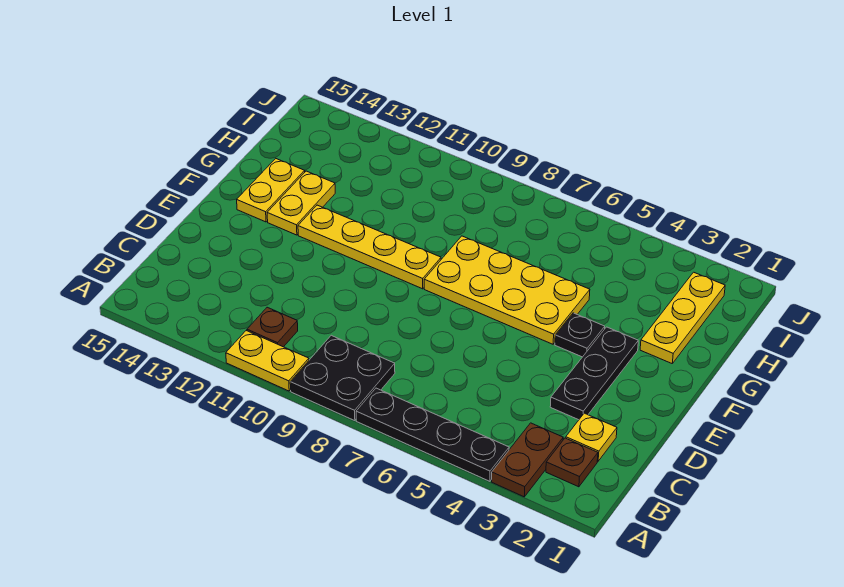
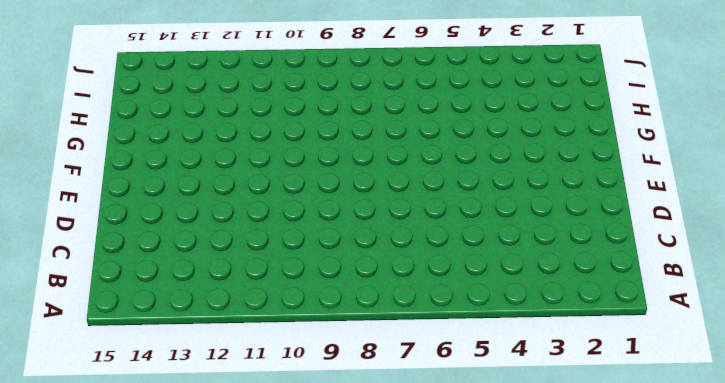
none -> brown 1x2 plate [492,423,563,497]
none -> black 1x4 plate [356,388,509,481]
none -> black 2x2 plate [290,335,395,421]

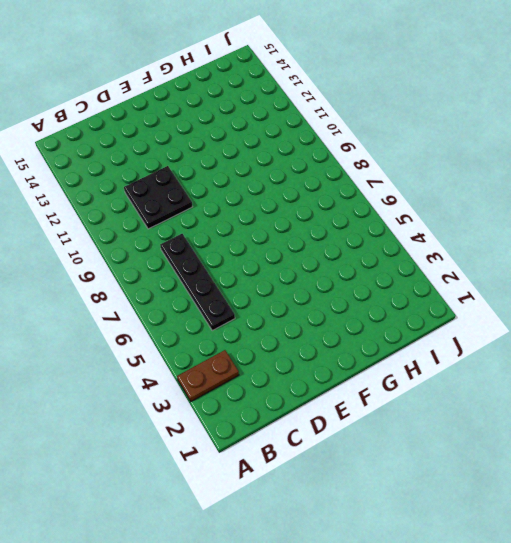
black 1x4 plate [160,234,235,330] -> black 1x4 plate moved to [356,388,509,481]
black 2x2 plate [124,166,192,229] -> black 2x2 plate moved to [290,335,395,421]
none -> yellow 1x2 plate [226,331,309,391]
none -> brown 1x1 plate [546,438,598,487]
none -> brown 1x1 plate [247,307,298,347]

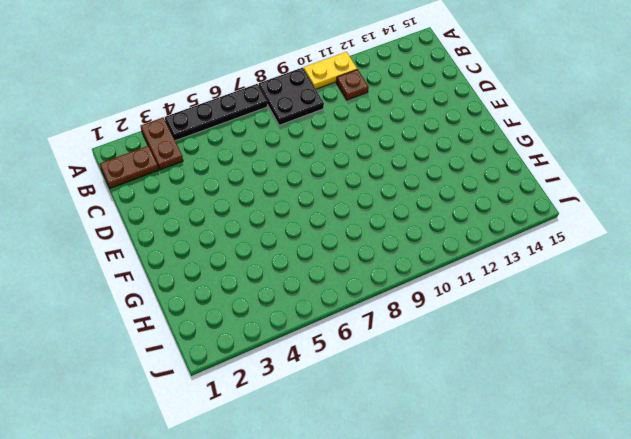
brown 1x2 plate [100,146,159,188] -> brown 1x1 plate [546,438,598,487]
none -> yellow 1x1 plate [566,413,617,461]
none -> black 1x3 plate [550,327,638,420]
none -> black 1x1 plate [555,313,605,357]

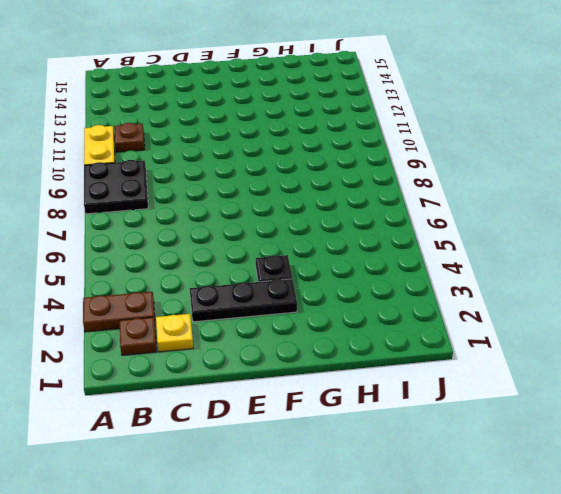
none -> black 1x4 plate [356,388,509,481]
none -> yellow 2x4 plate [424,236,590,344]
none -> yellow 1x4 plate [298,205,441,289]

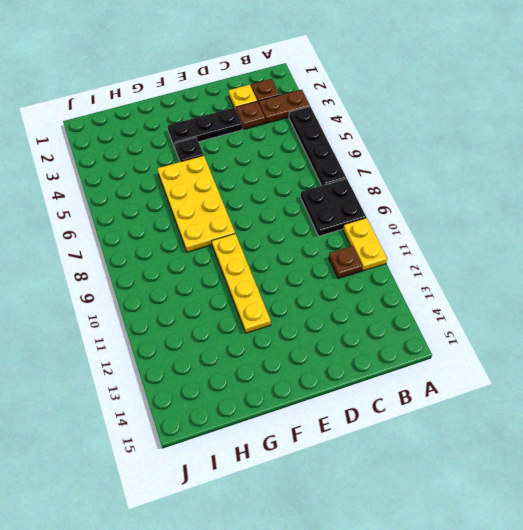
brown 1x1 plate [236,101,265,129] -> none
none -> yellow 1x2 plate [267,171,335,235]
none -> yellow 1x2 plate [237,159,305,222]
none -> yellow 1x3 plate [640,272,725,363]

